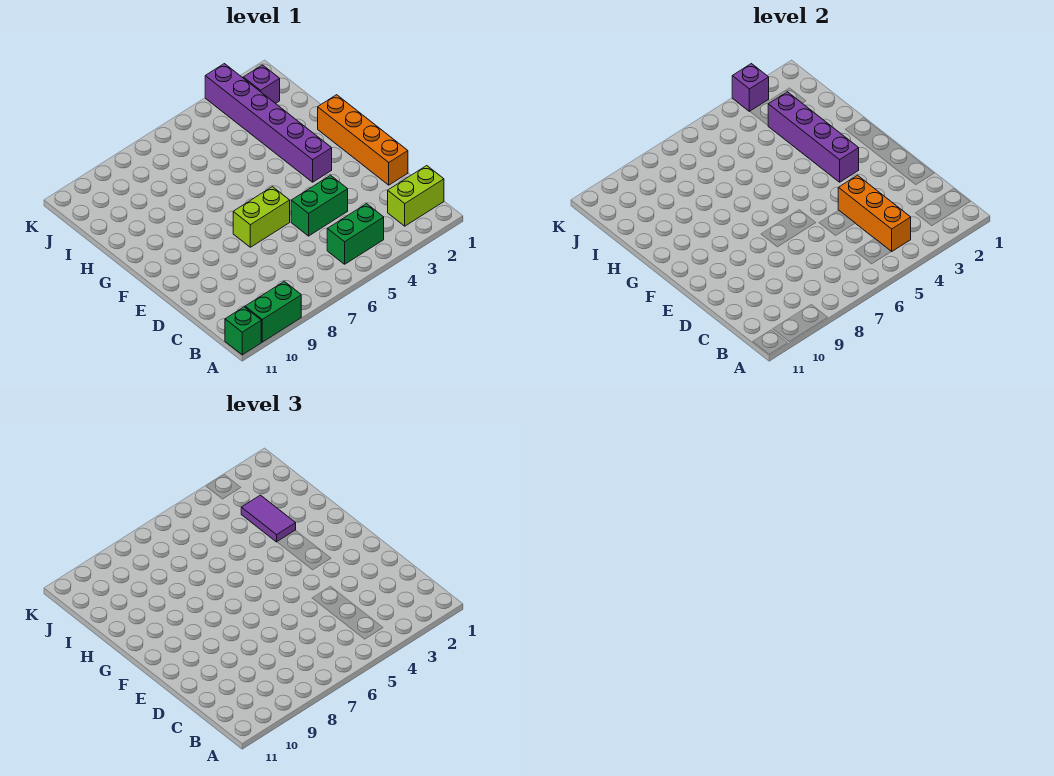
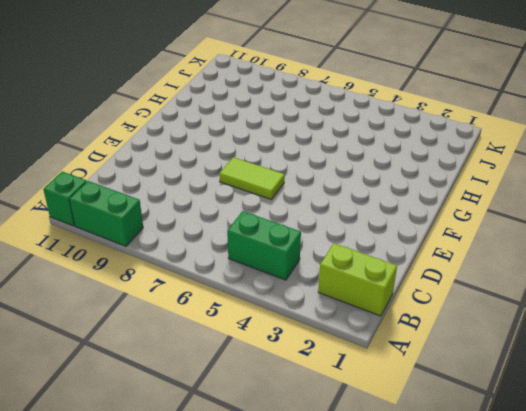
lime 1x2 tile [219,157,285,200] -> lime 1x2 brick [233,187,290,247]
none -> orange 1x4 brick [318,95,408,185]
none -> green 1x2 brick [291,175,348,236]
none -> purple 1x6 brick [205,64,332,182]

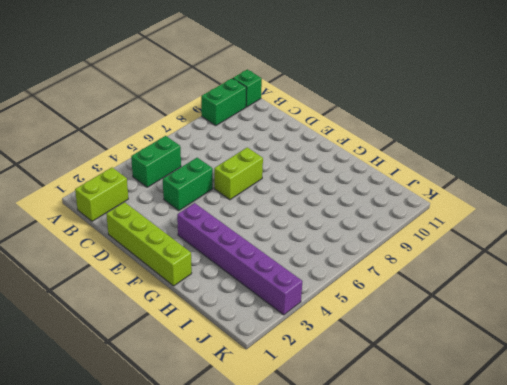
lime 1x4 brick [106,202,192,286] -> orange 1x4 brick [318,95,408,185]
none -> purple 1x1 brick [243,65,280,104]
none -> orange 1x3 brick [838,175,911,252]
none -> purple 1x4 brick [768,92,859,182]

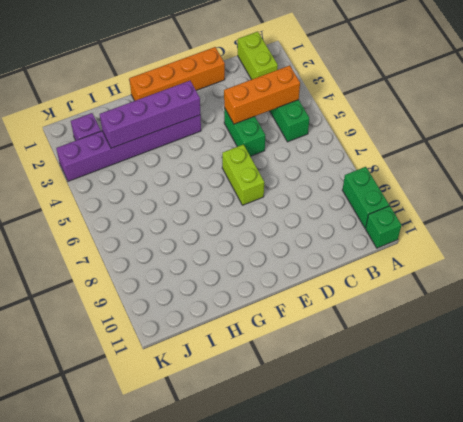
none -> purple 1x1 brick [732,64,769,111]
none -> purple 1x2 tile [241,495,296,542]

